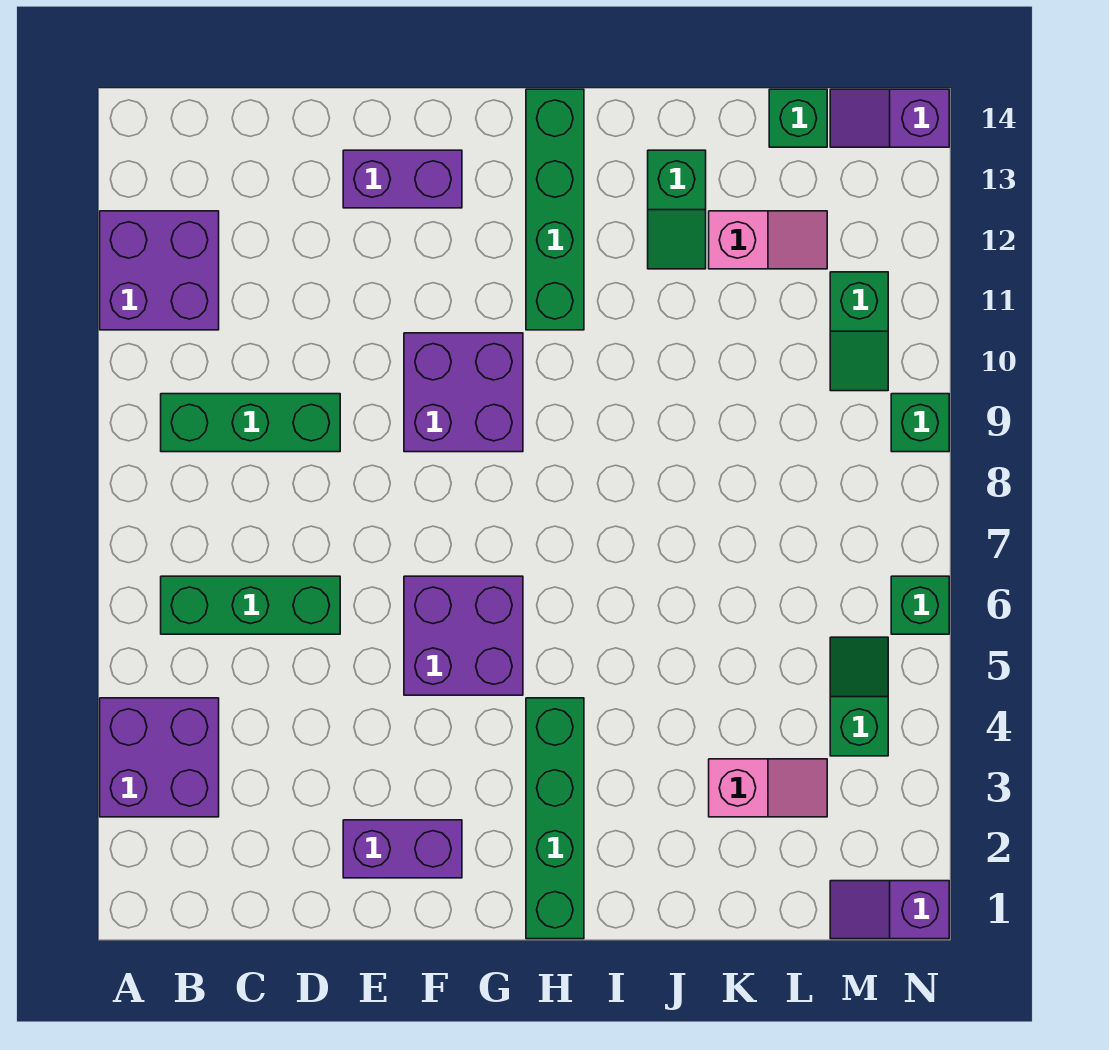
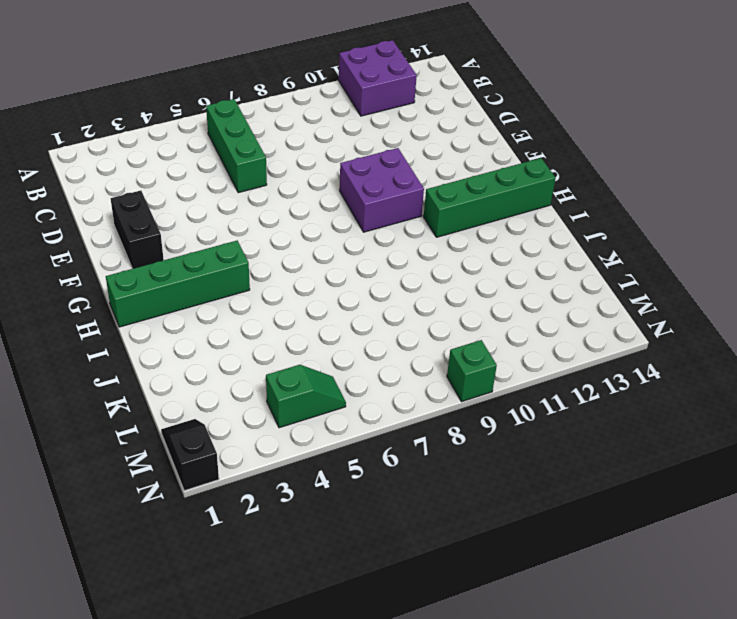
black 1x2 brick [111,191,164,269] -> purple 1x2 brick [343,820,462,878]
black 1x2 slope [161,419,219,491] -> purple 1x2 slope [830,881,949,939]
none -> purple 2x2 brick [100,698,219,817]
none -> green 1x3 brick [161,394,340,452]
none -> purple 1x2 brick [343,150,462,208]

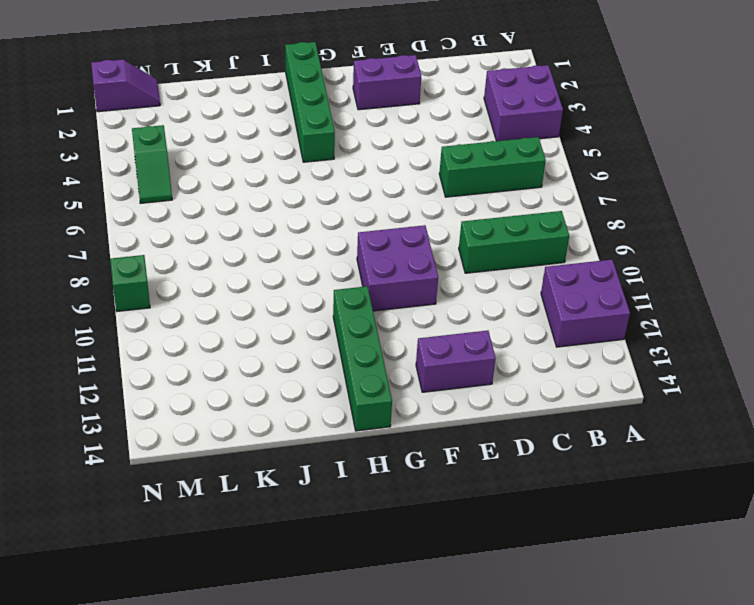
none -> purple 2x2 brick [404,576,523,695]
none -> green 1x2 slope [648,150,706,269]
none -> pink 1x2 slope [709,759,827,817]

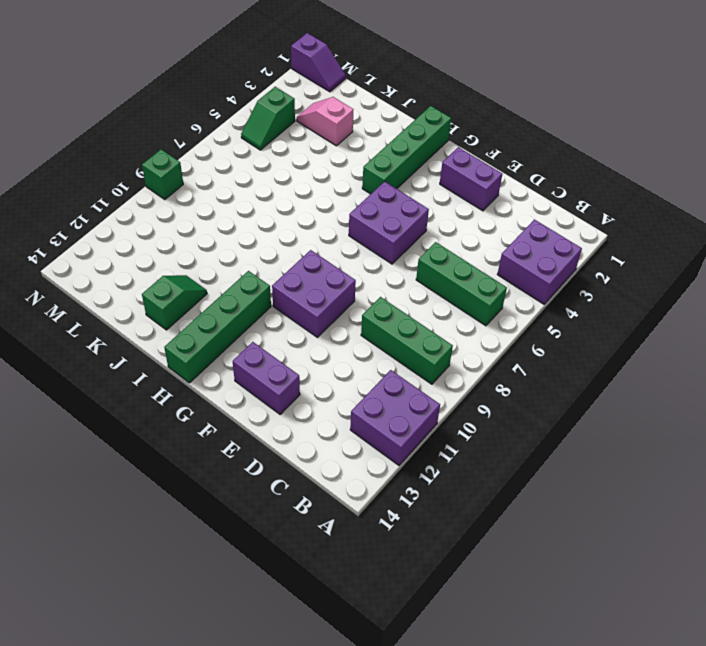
none -> pink 1x2 slope [709,211,827,269]
none -> green 1x1 brick [769,89,827,147]
none -> green 1x2 slope [830,272,888,391]

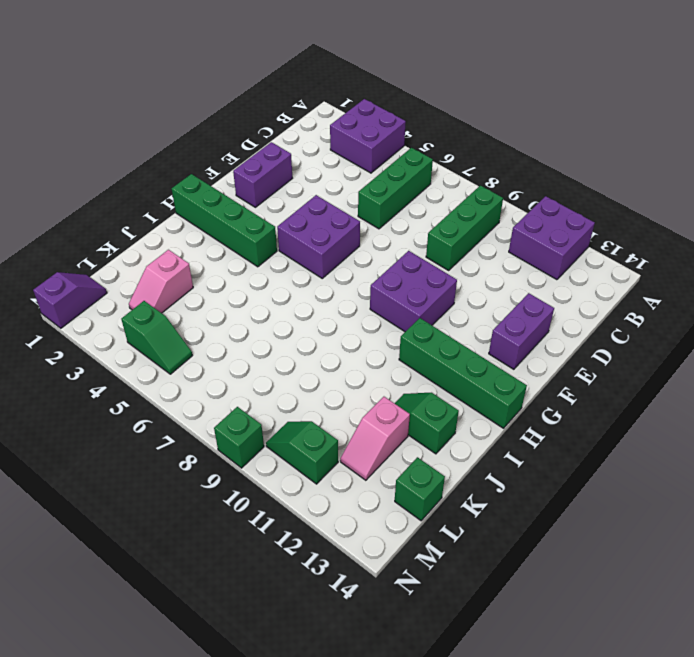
none -> purple 1x2 slope [830,89,949,147]
none -> green 1x1 brick [891,576,949,634]

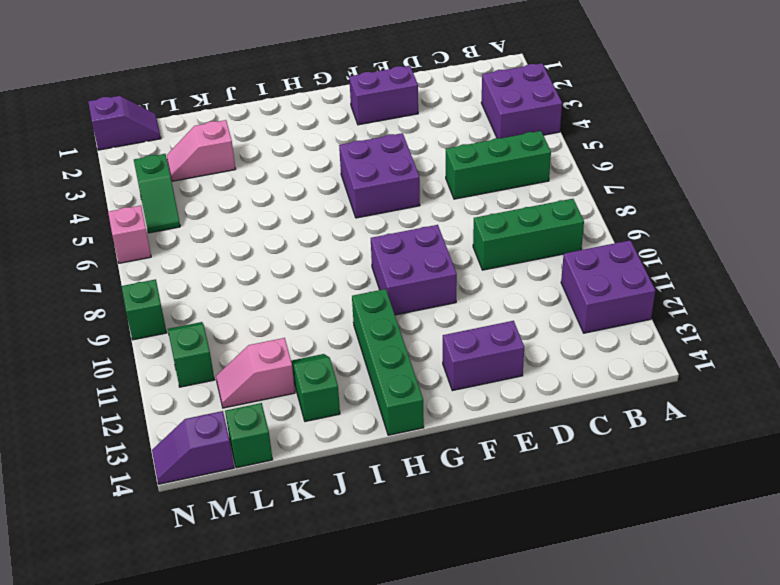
purple 1x2 slope [152,411,234,484] -> purple 1x2 slope turned to [830,89,949,147]
pink 1x1 brick [108,206,151,263] -> green 1x1 brick [891,576,949,634]
none -> green 1x4 brick [526,698,584,939]

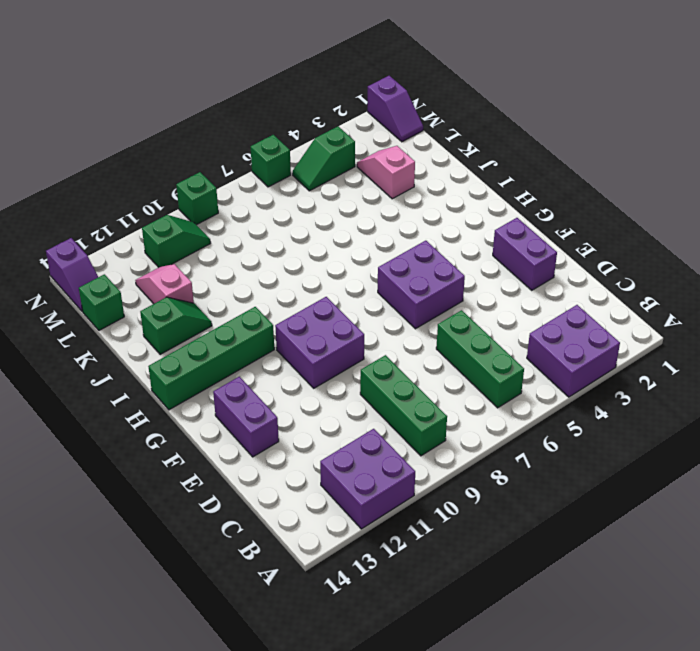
none -> green 1x4 brick [526,698,584,939]

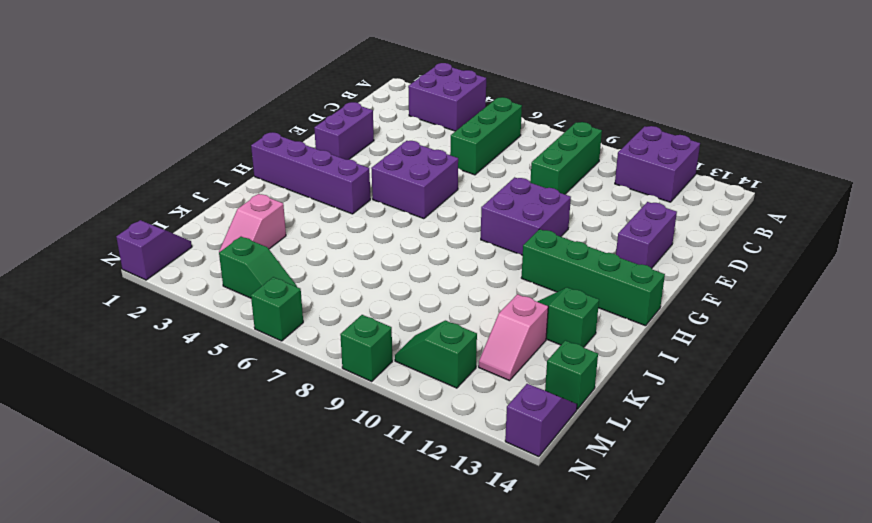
purple 1x4 brick [251,132,370,214] -> green 1x4 brick [526,698,584,939]

